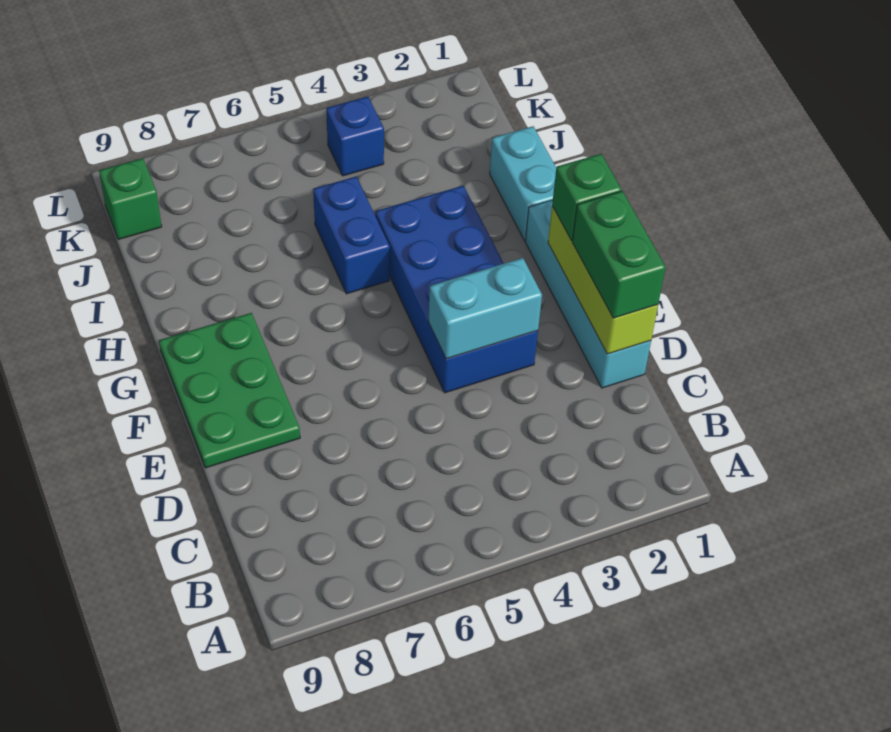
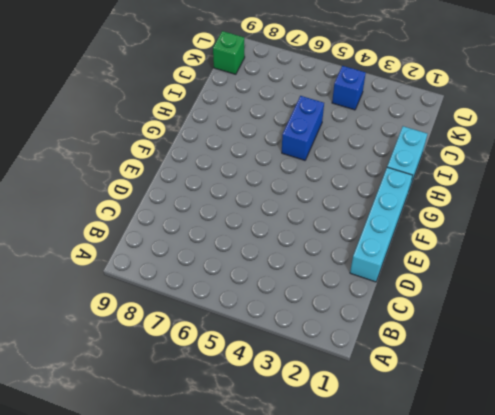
none -> blue 2x4 brick [375,186,538,393]
none -> green 2x3 plate [159,313,300,468]

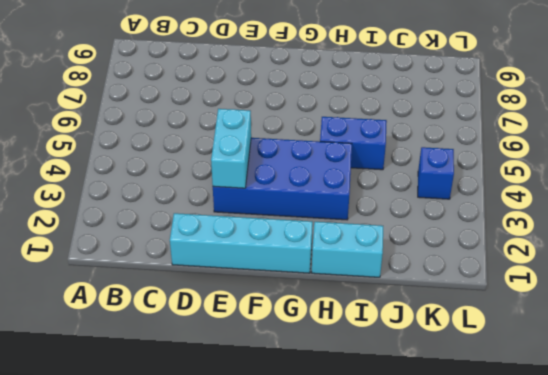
none -> green 2x3 plate [159,313,300,468]
none -> green 1x1 brick [99,158,162,240]

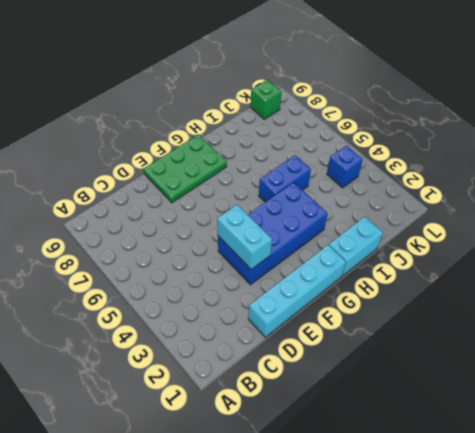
none -> lime 1x3 brick [548,206,658,354]
none -> green 1x2 brick [572,191,666,318]

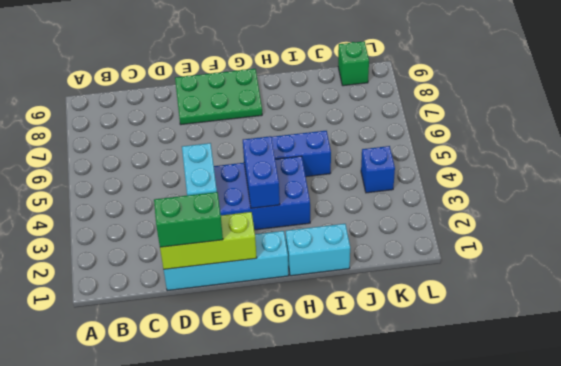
blue 1x2 brick [243,136,280,208] -> none
none -> green 1x1 brick [552,154,621,241]

